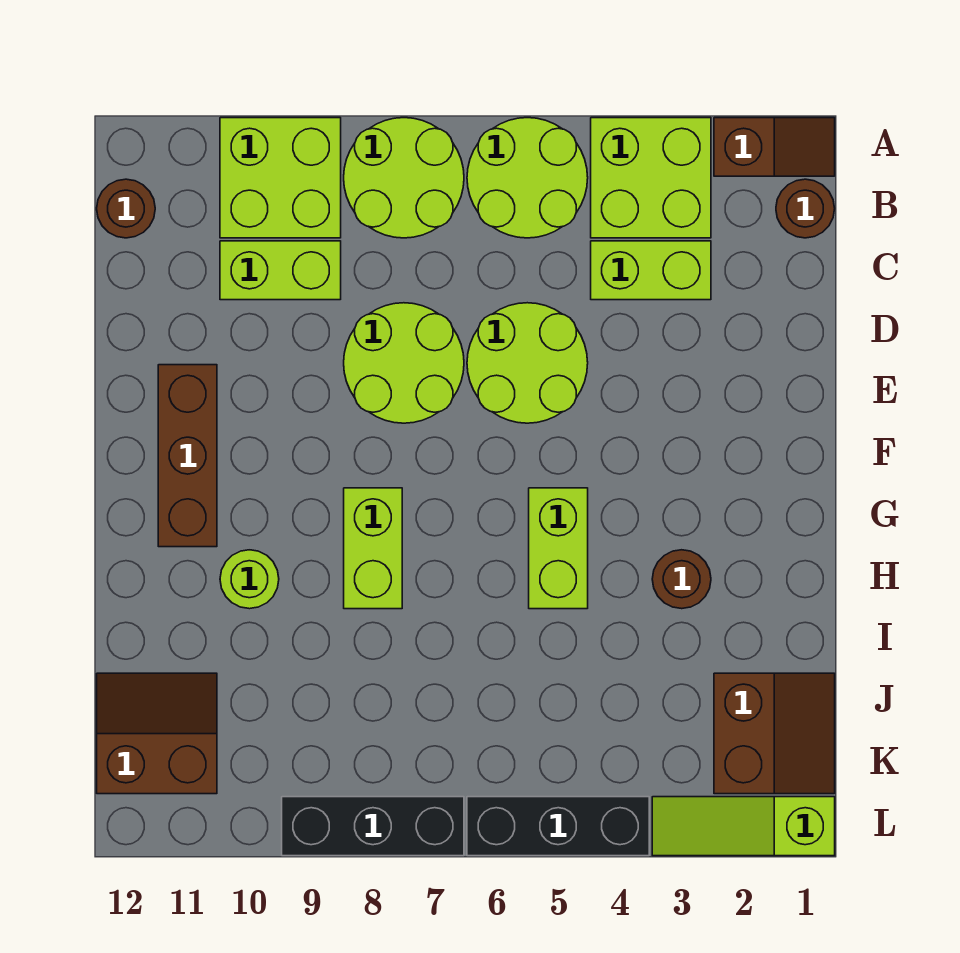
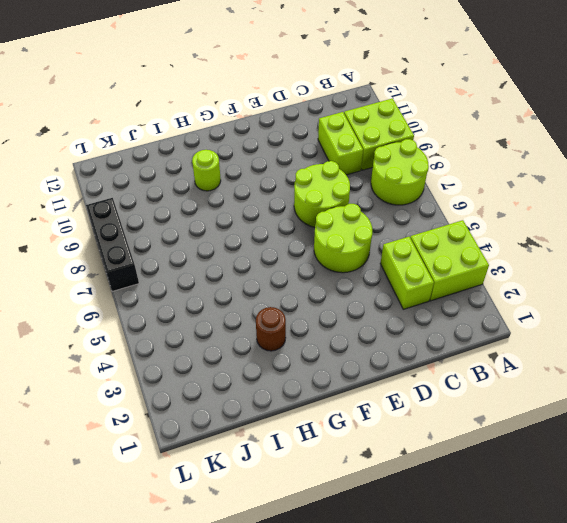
none -> brown 1x2 slope [714,118,835,176]
none -> lime 2x2 round brick [467,118,588,238]
none -> brown 1x1 round brick [776,179,835,238]

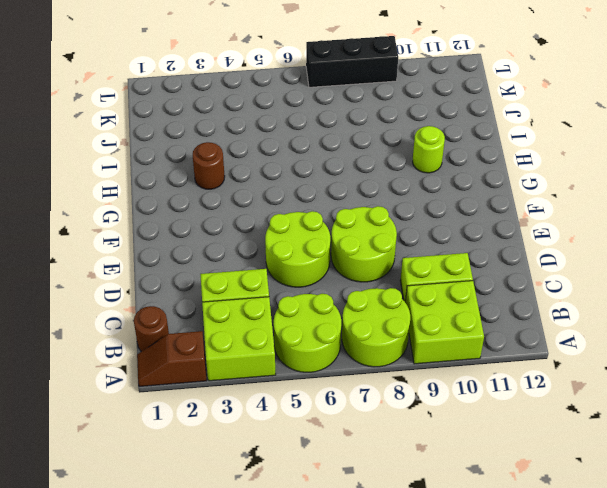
none -> brown 1x1 round brick [97,179,155,238]
none -> brown 1x3 brick [158,365,217,547]
none -> lime 1x2 brick [529,488,588,609]

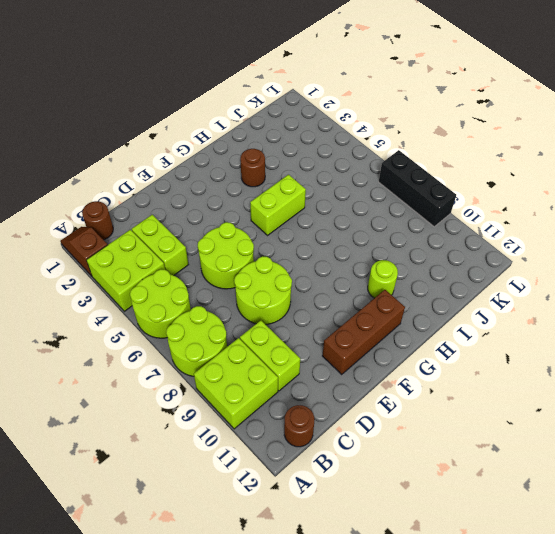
none -> lime 1x2 brick [344,488,402,609]
none -> brown 2x2 slope [714,673,835,794]
none -> brown 2x2 slope [97,673,217,794]

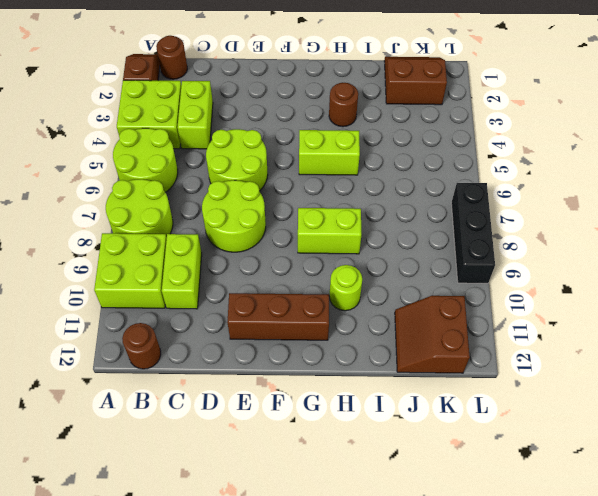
none -> lime 1x3 slope [652,797,835,856]
none -> black 1x3 brick [467,797,649,856]

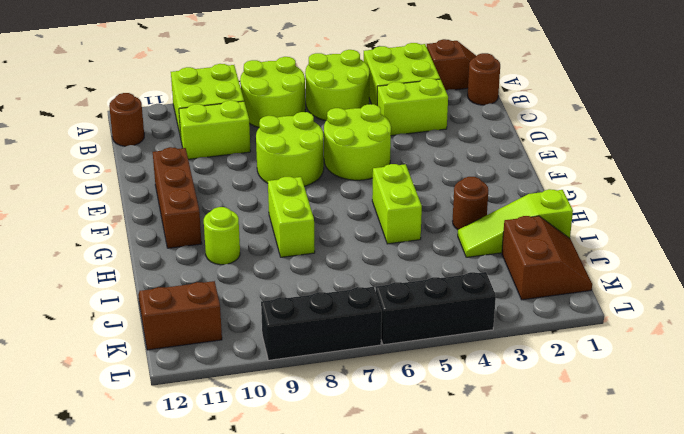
lime 1x3 slope [458,189,573,257] -> lime 1x3 slope moved to [652,797,835,856]

